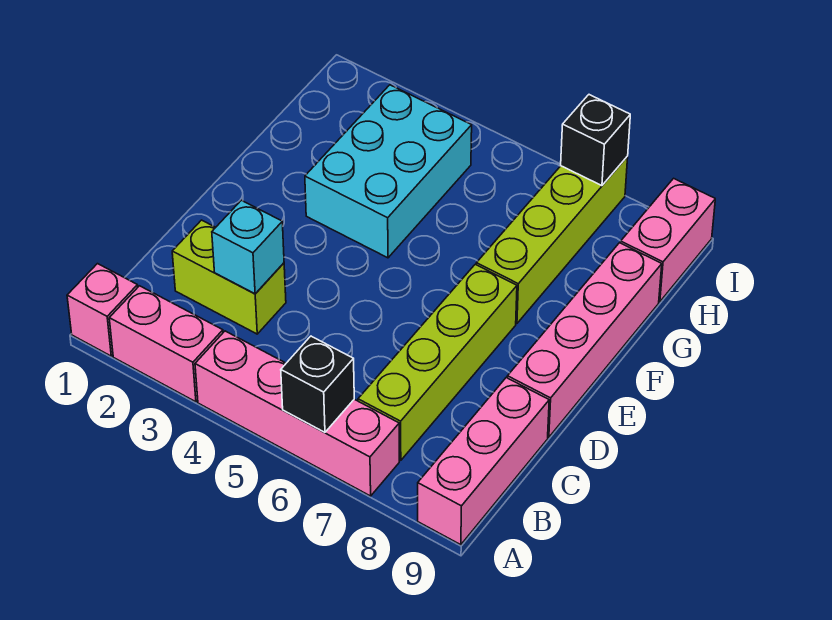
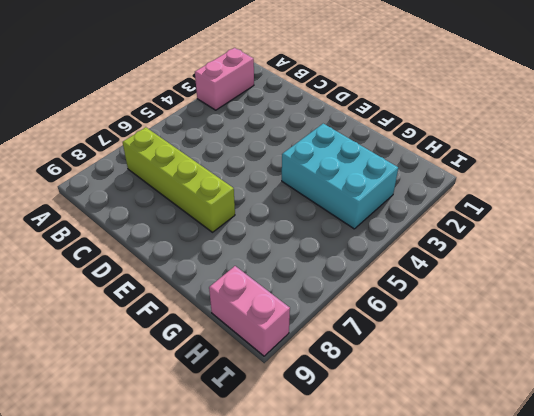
none -> pink 1x1 brick [67,264,138,356]
none -> pink 1x4 brick [195,331,399,496]
none -> pink 1x3 brick [418,378,549,545]

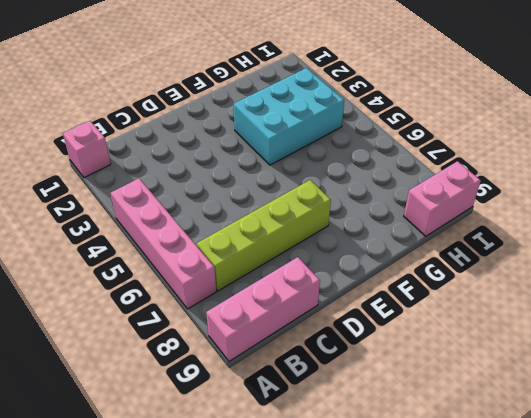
none -> pink 1x2 brick [109,286,223,402]
none -> lime 1x2 brick [172,220,286,334]
none -> pink 1x4 brick [507,243,662,437]

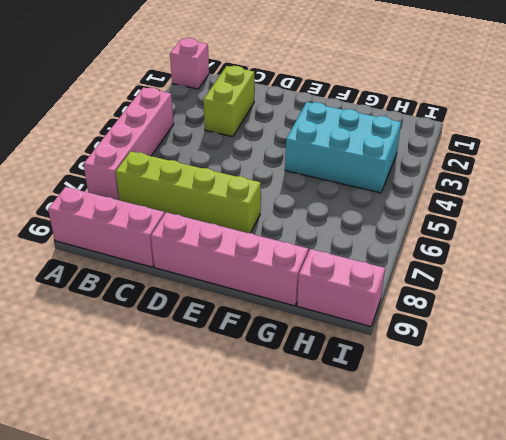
none -> pink 1x2 brick [109,286,223,402]
none -> lime 1x4 brick [476,156,628,323]
none -> black 1x1 brick [281,336,354,432]

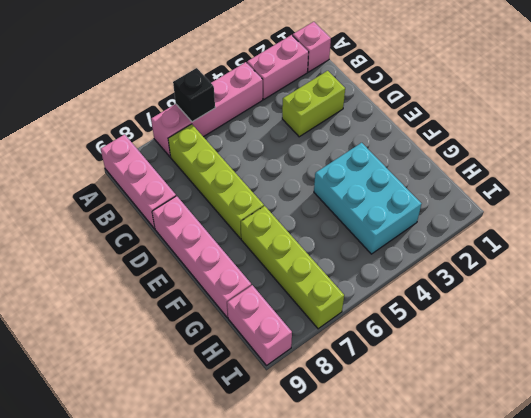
none -> cyan 1x1 brick [212,200,284,294]
none -> black 1x1 brick [561,95,630,186]

